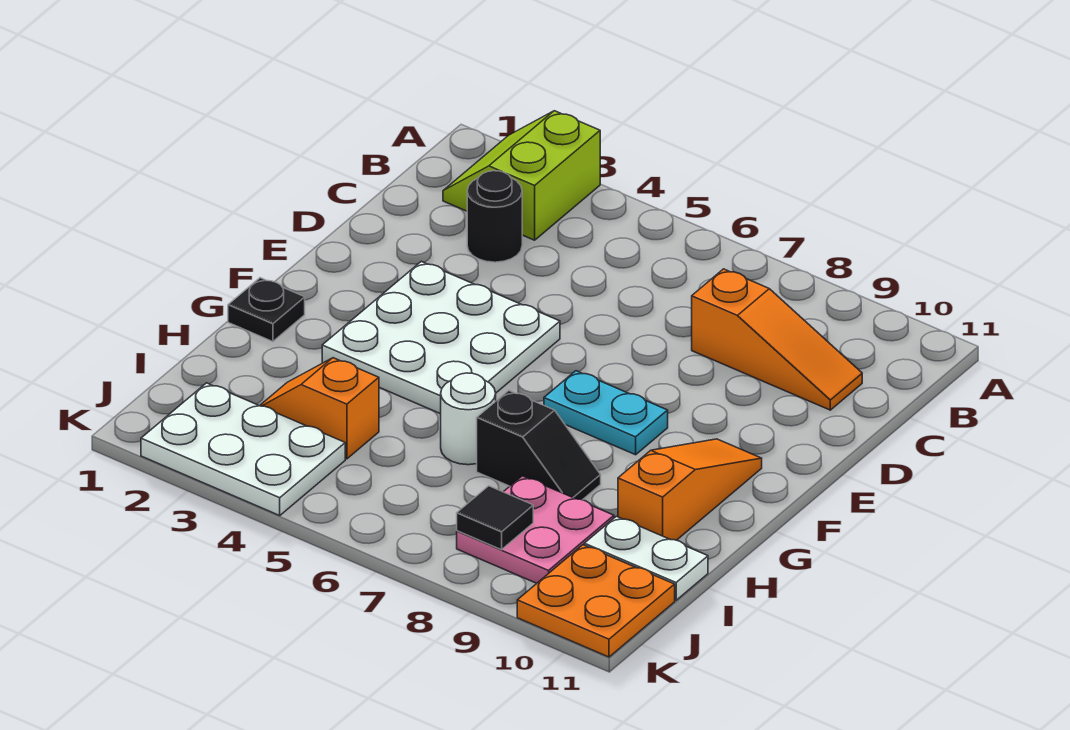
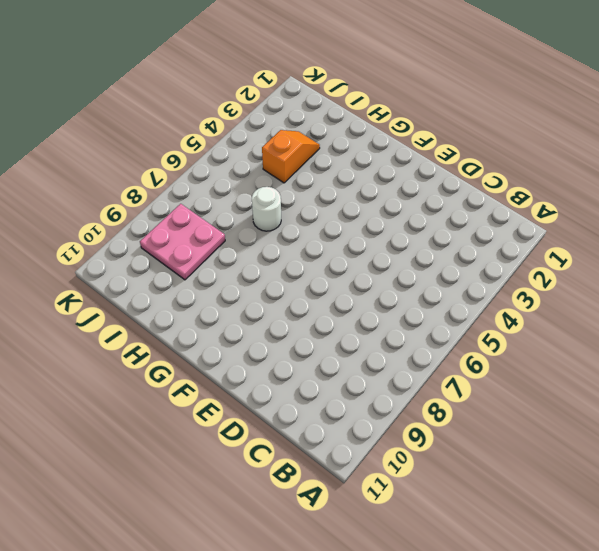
none -> lime 2x2 slope [443,111,600,240]
none -> black 1x1 round brick [467,171,522,262]
none -> orange 1x3 slope [692,269,862,410]

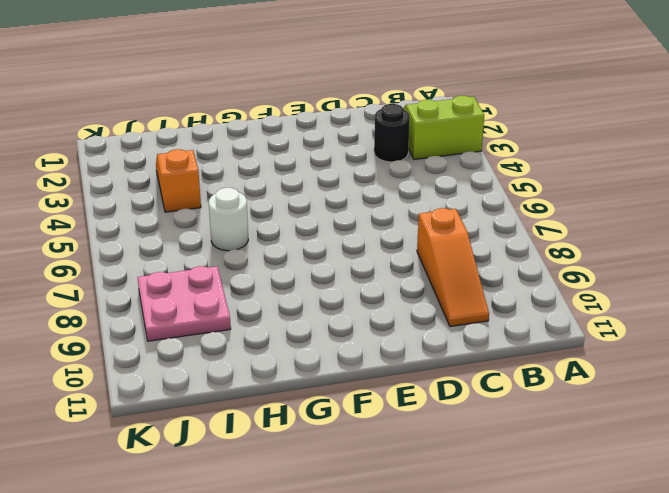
none -> white 3x3 plate [322,261,560,414]
none -> cyan 1x2 plate [544,371,668,455]
none -> orange 1x3 slope [618,439,762,540]

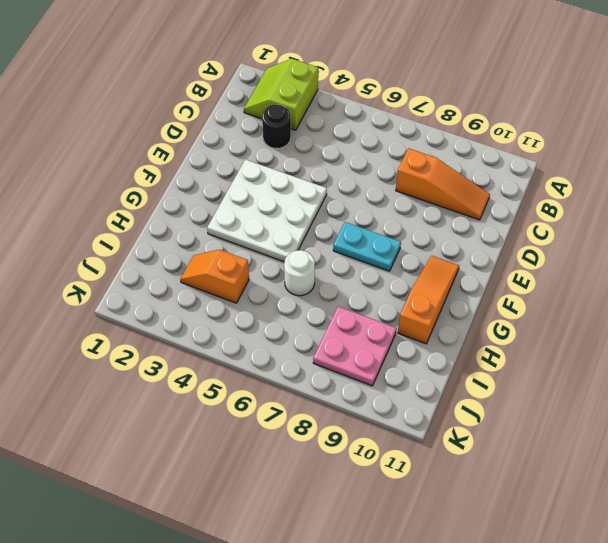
none -> black 1x1 plate [228,278,305,342]
none -> black 1x2 slope [477,391,601,500]
none -> white 1x2 plate [584,516,708,600]

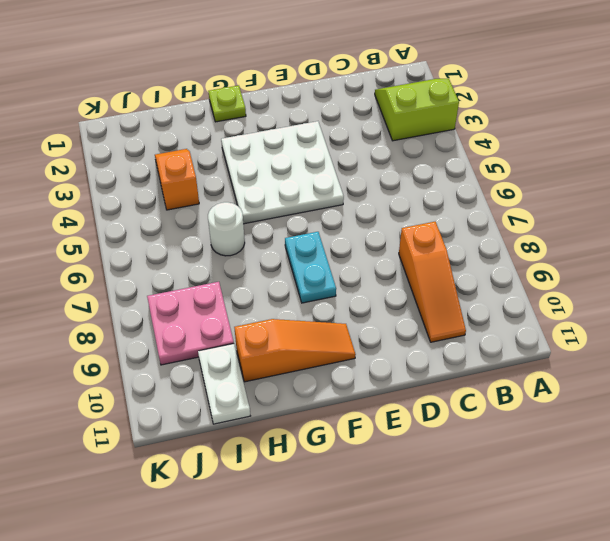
lime 1x1 plate [209,85,246,122] -> black 1x1 plate [228,278,305,342]
none -> black 1x1 round brick [467,171,522,262]
none -> black 1x2 slope [477,391,601,500]
none -> white 2x3 plate [141,383,345,516]

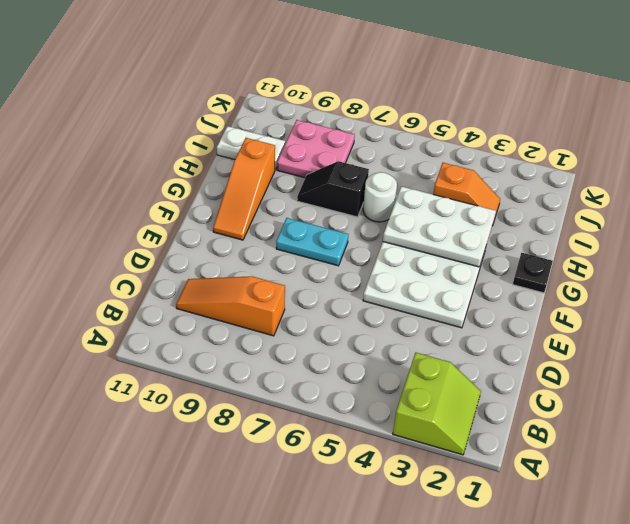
white 2x3 plate [383,186,496,267] -> white 2x3 plate moved to [141,383,345,516]
none -> black 1x1 round brick [467,171,522,262]
none -> orange 2x2 plate [517,545,675,657]
none -> black 1x1 tile [457,486,533,550]

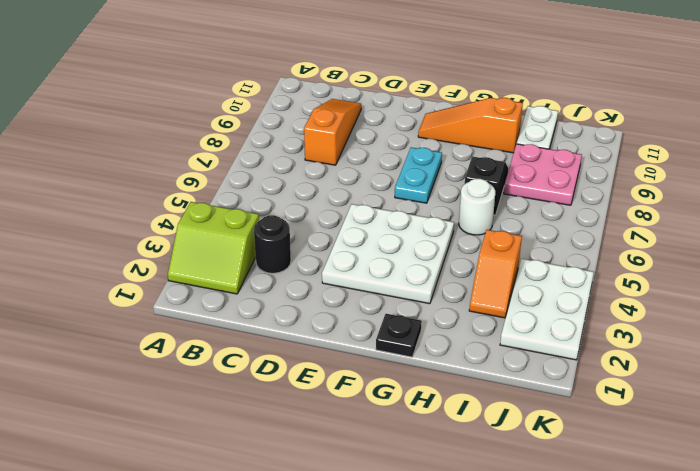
none -> orange 2x2 plate [517,545,675,657]
none -> black 1x1 tile [457,486,533,550]

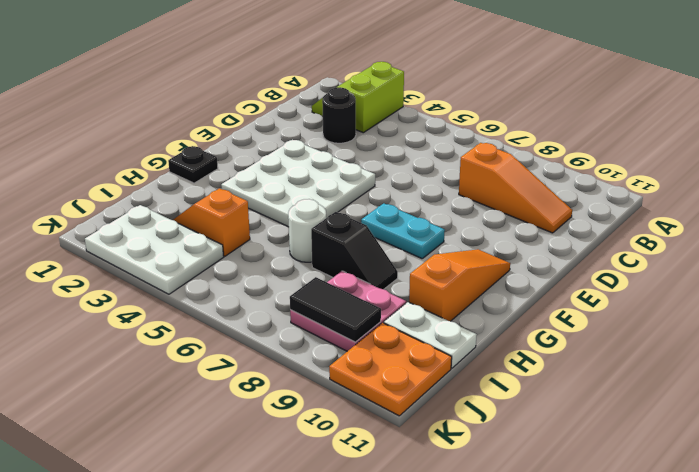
black 1x2 tile [290,277,381,342] -> black 1x1 tile [457,486,533,550]

